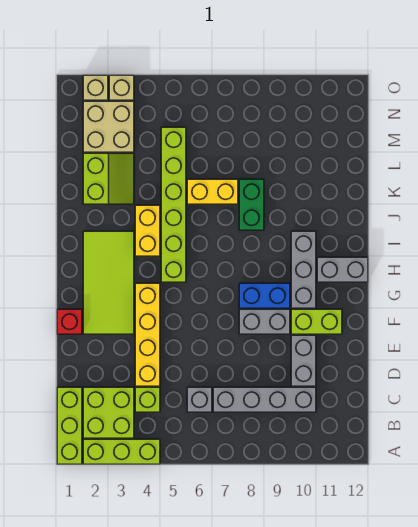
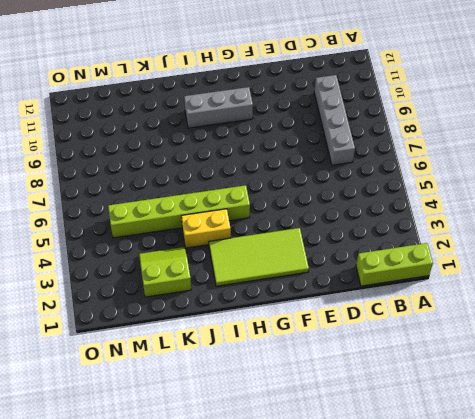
none -> lime 1x3 brick [83,439,160,464]
none -> lime 2x2 brick [83,387,134,438]
none -> lime 1x1 brick [135,387,160,412]

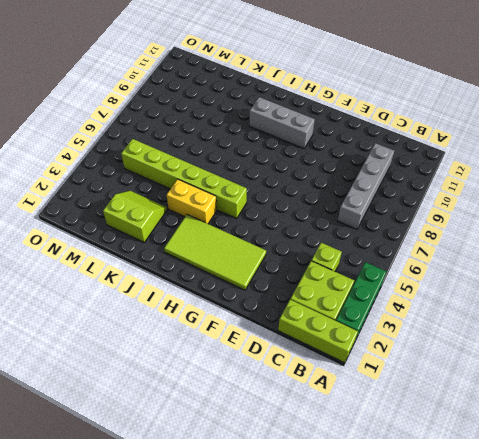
green 1x3 brick [336,262,386,340] -> lime 1x3 brick [83,439,160,464]
none -> grey 1x1 brick [187,387,212,412]
none -> yellow 1x4 brick [135,283,160,386]
none -> grey 1x2 brick [291,335,316,386]

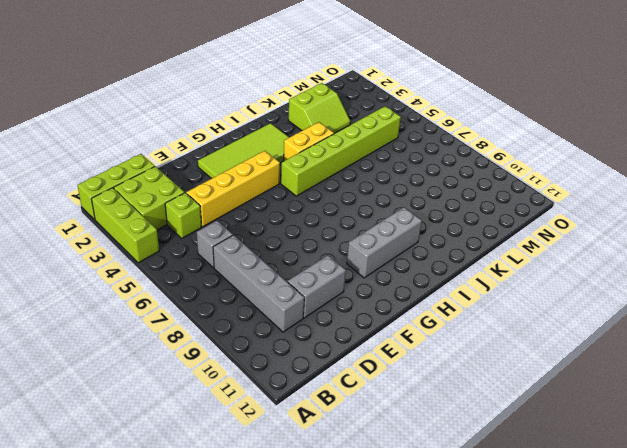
none -> red 1x1 brick [57,309,82,334]
none -> grey 1x2 brick [239,309,290,334]
none -> lime 1x2 brick [291,309,342,334]

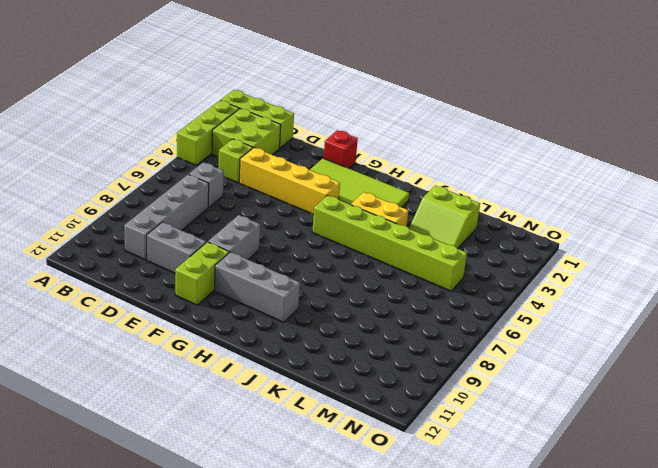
none -> blue 1x2 brick [239,283,290,308]
none -> grey 1x2 brick [317,257,368,282]
none -> green 1x2 brick [239,179,264,230]

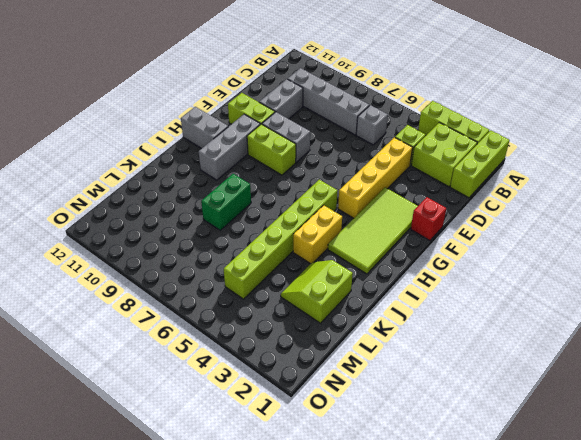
lime 1x2 brick [247,124,296,175] -> blue 1x2 brick [239,283,290,308]
none -> yellow 1x2 brick [187,179,238,204]
none -> tan 2x2 brick [83,101,134,152]
none -> tan 1x1 brick [83,75,108,100]

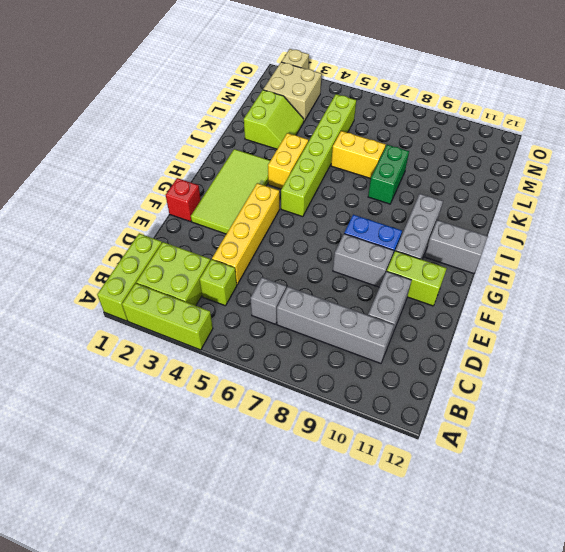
none -> tan 1x1 brick [109,75,134,100]

